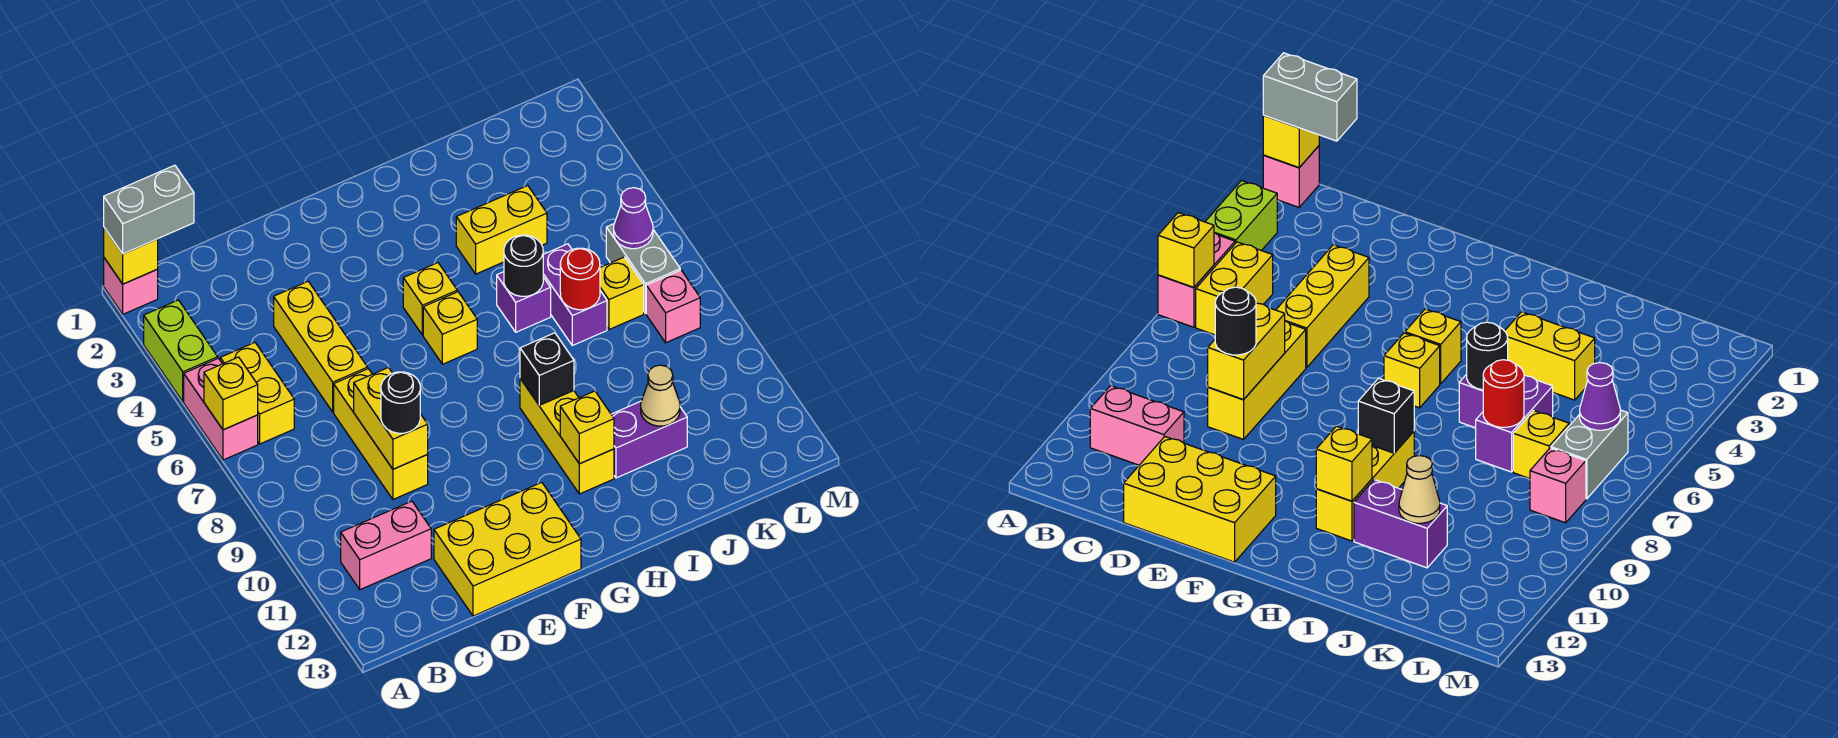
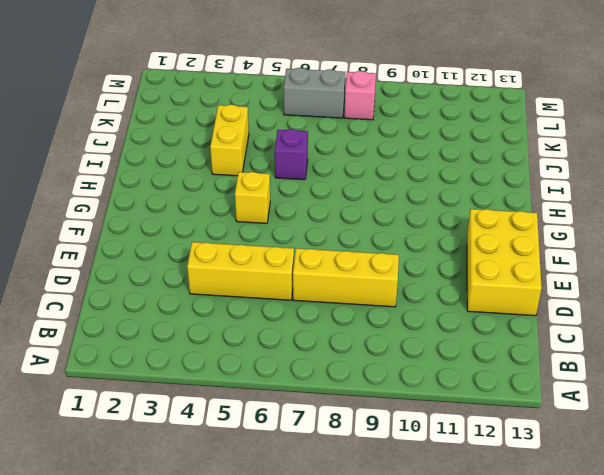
none -> pink 1x1 brick [104,258,158,314]
none -> lime 1x2 brick [144,300,218,402]
none -> pink 1x2 brick [184,358,258,460]

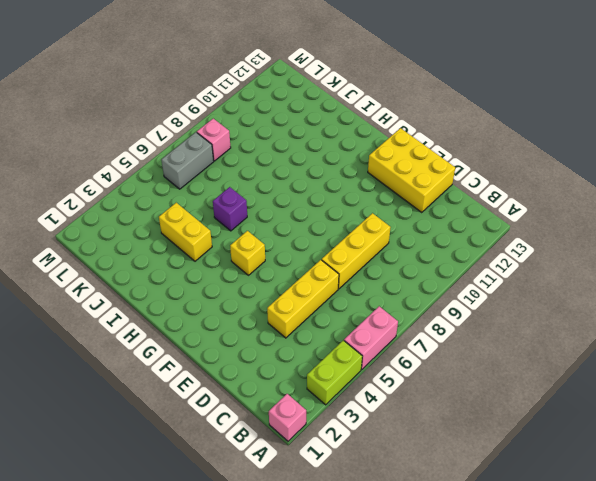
none -> yellow 1x2 brick [220,343,294,444]
none -> pink 1x2 brick [341,501,431,590]
none -> yellow 1x1 brick [423,292,477,364]

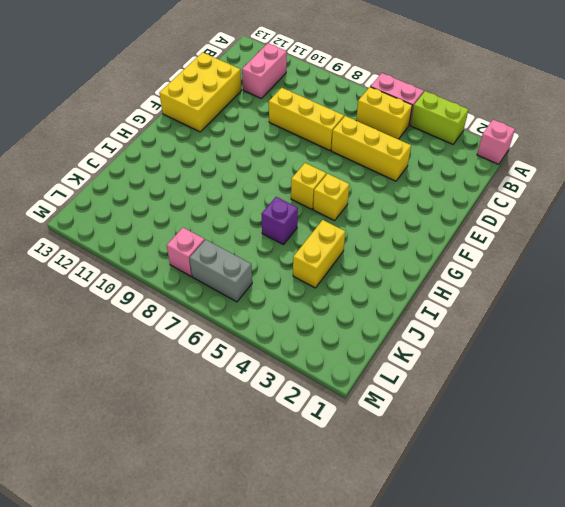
none -> yellow 1x3 brick [520,379,614,494]
none -> purple 1x2 brick [611,401,687,478]
none -> purple 1x2 brick [543,244,607,346]

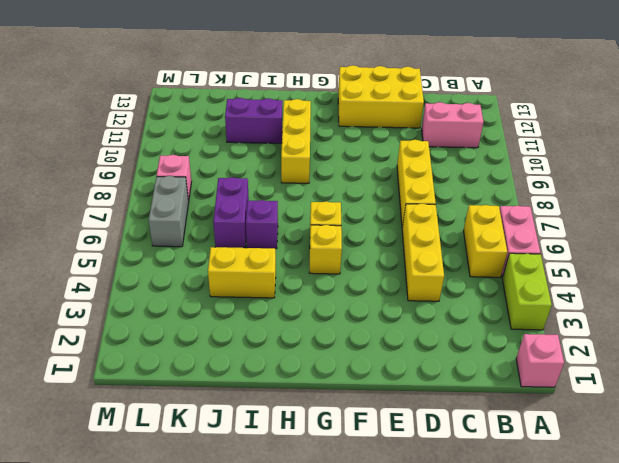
none -> yellow 1x1 brick [600,257,644,330]
none -> yellow 1x1 brick [104,228,158,284]
none -> yellow 1x1 brick [204,357,258,430]

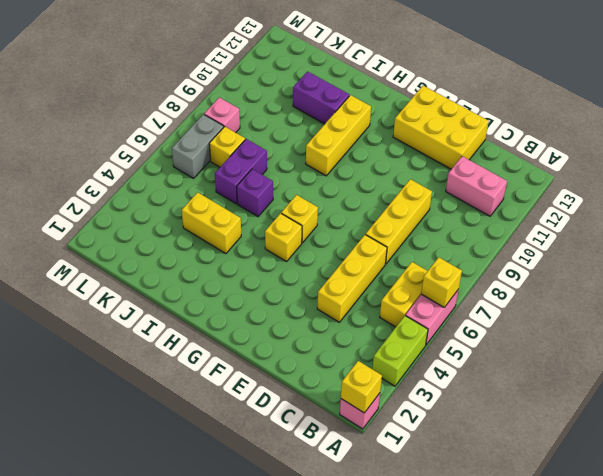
none -> yellow 1x2 brick [354,367,428,469]
none -> black 1x1 brick [520,333,574,405]
none -> yellow 1x1 brick [560,391,614,464]

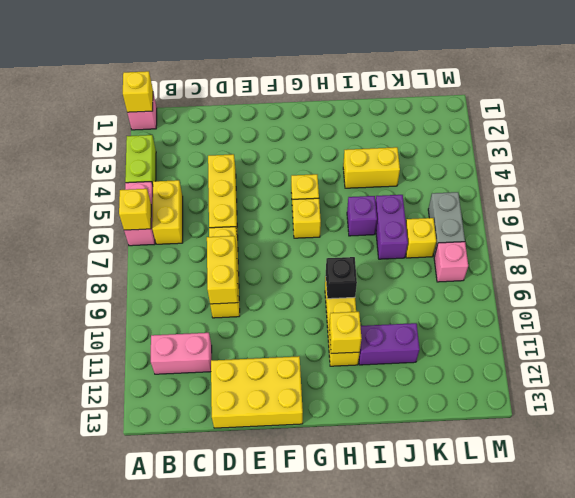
none -> black 1x1 round brick [504,235,543,296]
none -> red 1x1 round brick [560,248,600,310]
none -> tan 1x1 cone [641,365,680,426]

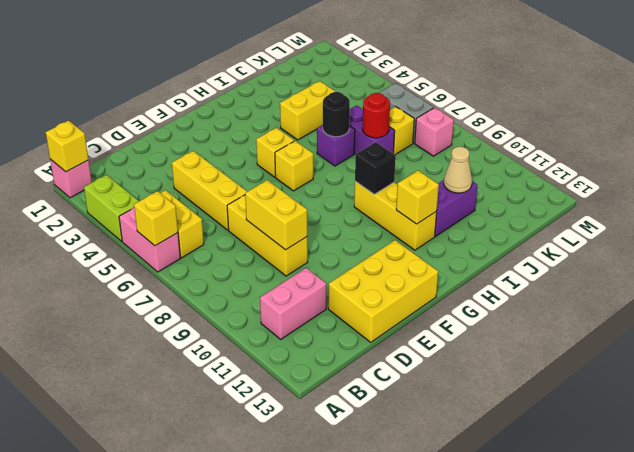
none -> purple 1x1 cone [614,188,653,249]
none -> grey 1x2 brick [104,165,194,254]
none -> black 1x1 round brick [381,372,420,433]

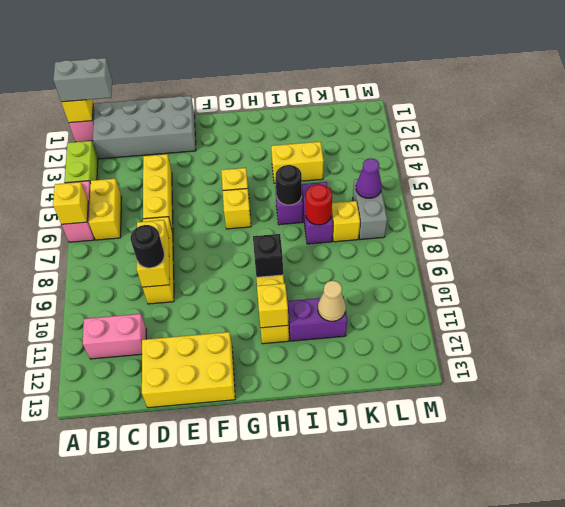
grey 2x4 brick [93,96,196,159] -> none
none -> pink 1x1 brick [646,270,700,343]

